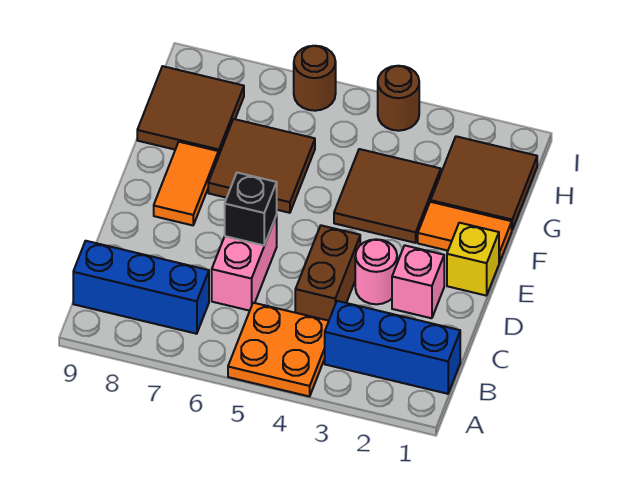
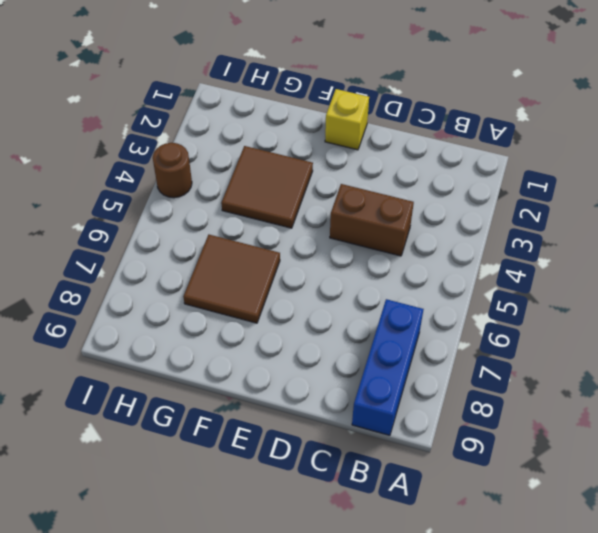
none -> orange 2x2 plate [228,303,329,396]
none -> blue 1x3 brick [325,301,460,394]
none -> pink 1x2 brick [212,215,277,311]

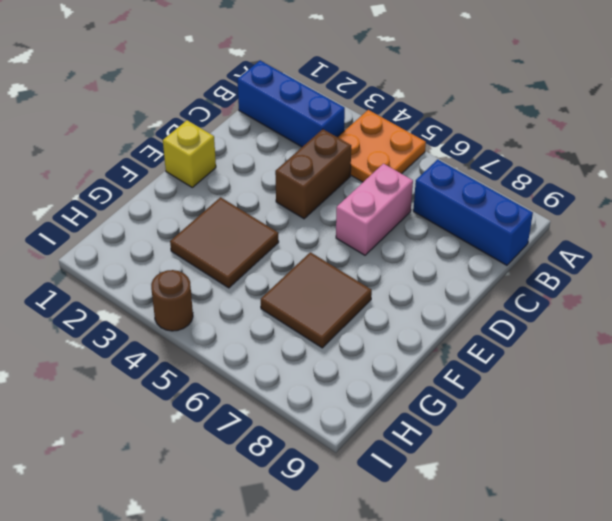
none -> pink 1x1 brick [392,245,444,318]
none -> pink 1x1 round brick [355,239,397,304]
none -> orange 1x2 tile [154,142,218,225]

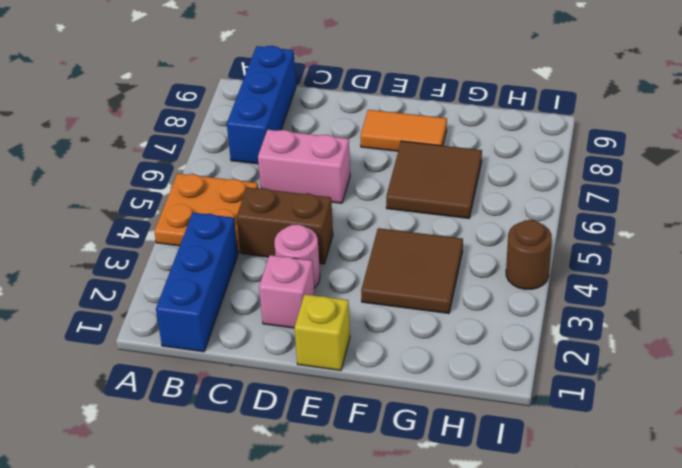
none -> orange 1x2 tile [418,202,512,263]
none -> brown 2x2 tile [431,136,537,230]
none -> brown 2x2 tile [137,66,244,156]

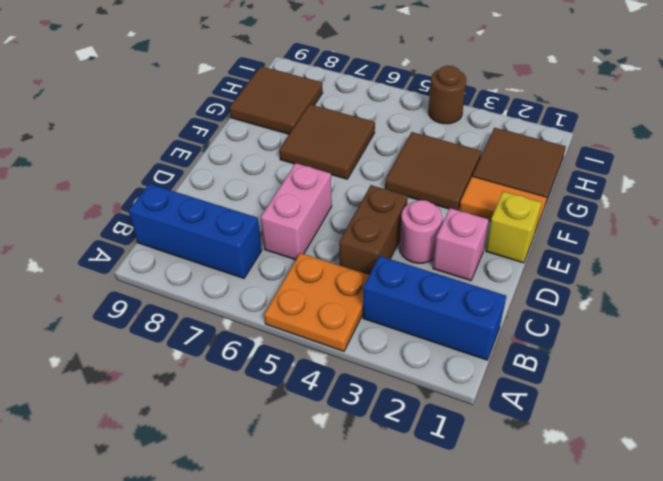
none -> orange 1x2 tile [154,142,218,225]
none -> brown 1x1 round brick [294,46,336,111]
none -> black 1x1 brick [225,173,277,245]

